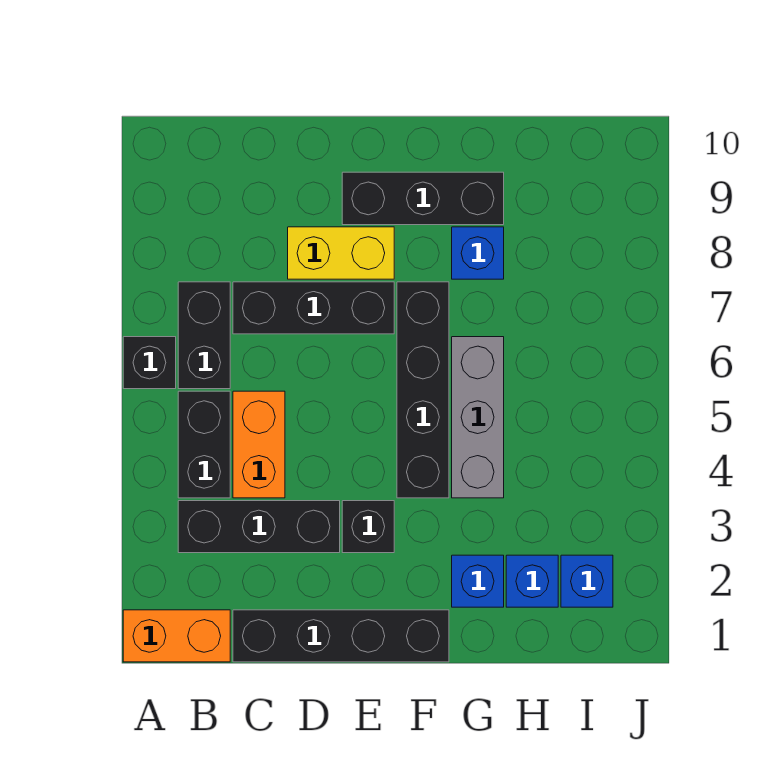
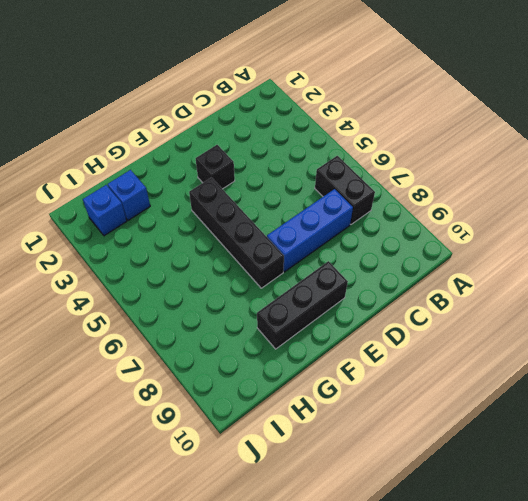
blue 1x3 brick [267,189,353,272] -> black 1x3 brick [233,282,394,334]
none -> orange 1x2 brick [123,610,230,662]
none -> black 1x1 brick [123,337,176,389]
none -> black 1x3 brick [178,501,340,553]

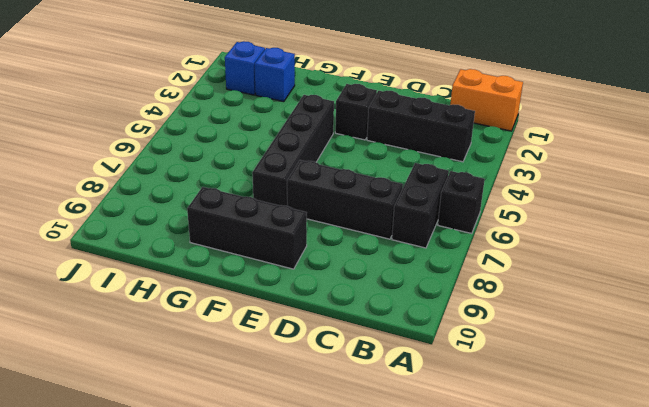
none -> black 1x2 brick [178,391,230,498]
none -> black 1x4 brick [233,610,449,662]
none -> orange 1x2 brick [233,391,285,498]

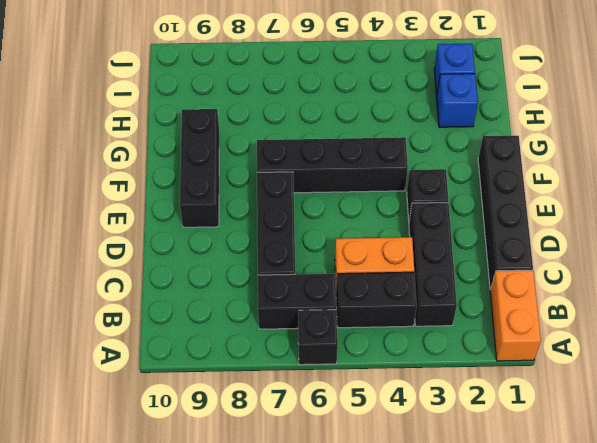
none -> yellow 1x2 brick [288,227,394,279]
none -> blue 1x1 brick [452,555,504,607]
none -> grey 1x3 brick [452,337,504,498]

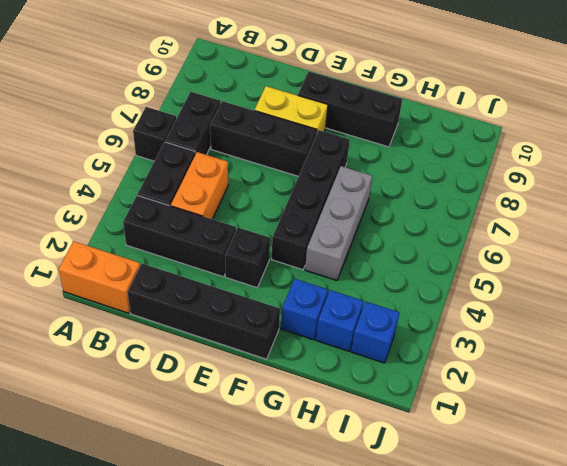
none -> blue 1x1 brick [452,227,504,279]

